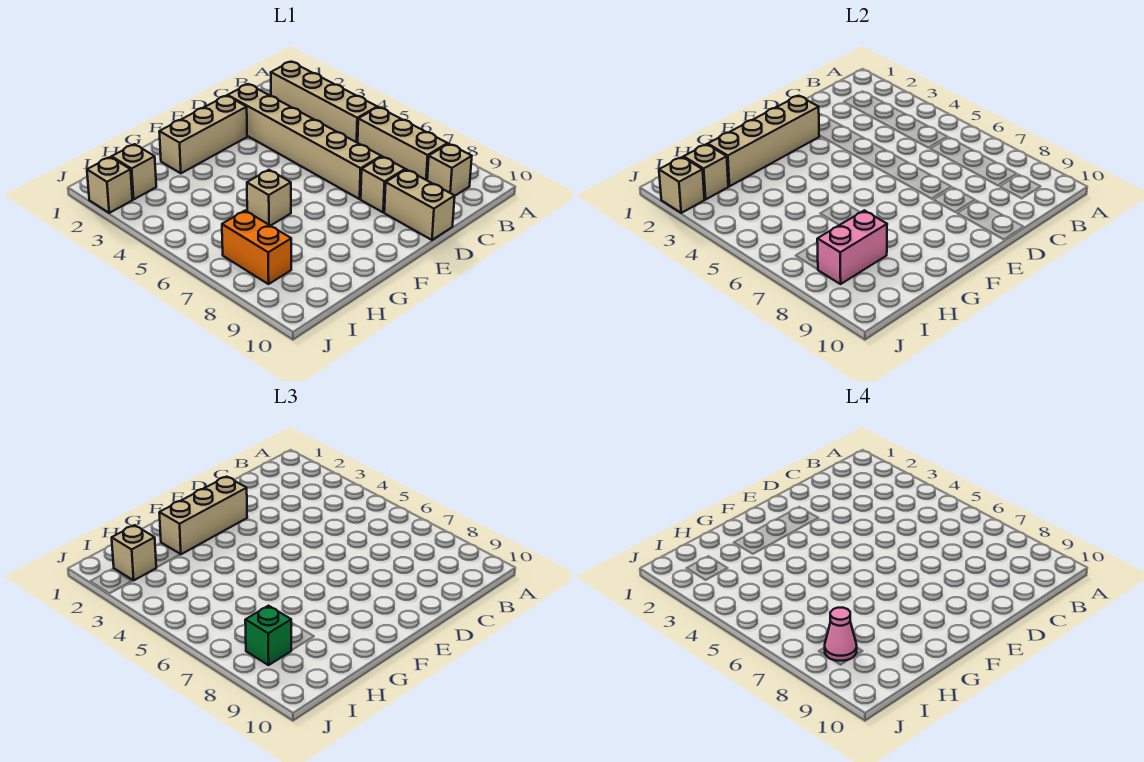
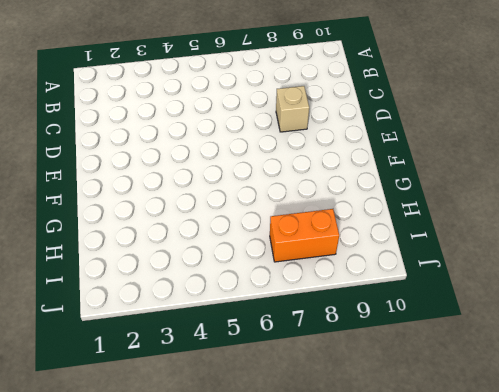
none -> tan 1x4 brick [271,62,377,143]
none -> tan 1x3 brick [358,107,447,180]
none -> tan 1x1 brick [427,144,472,196]

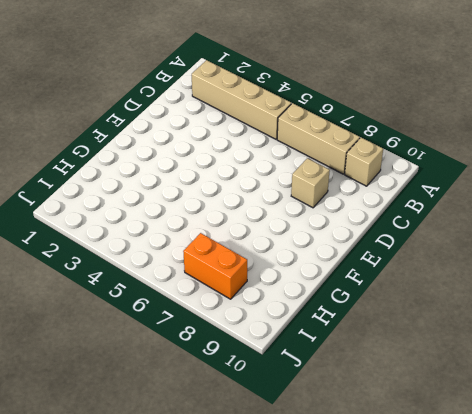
none -> tan 1x6 brick [228,84,381,199]
none -> tan 1x2 brick [384,170,455,240]
none -> tan 1x3 brick [159,96,247,173]

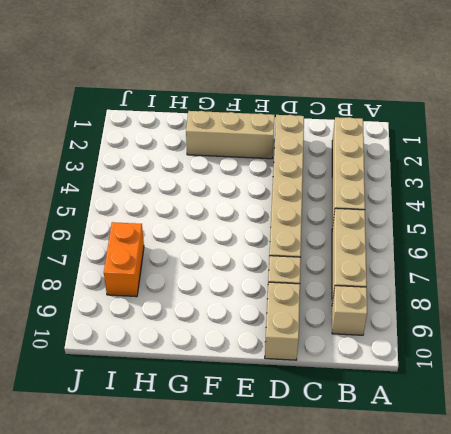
none -> tan 1x1 brick [247,170,291,226]
none -> tan 1x1 brick [112,144,156,199]
none -> tan 1x1 brick [87,157,132,213]

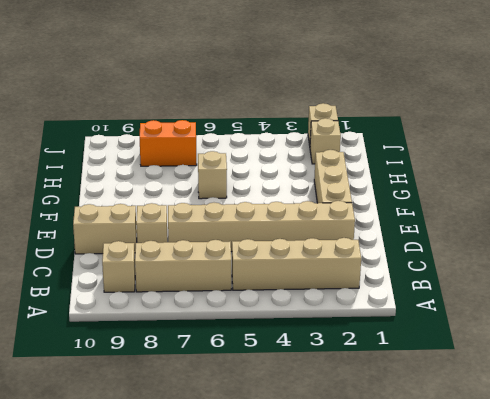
none -> tan 1x4 brick [708,96,819,186]
none -> pink 1x2 brick [817,210,887,284]
none -> tan 1x1 brick [684,144,728,199]

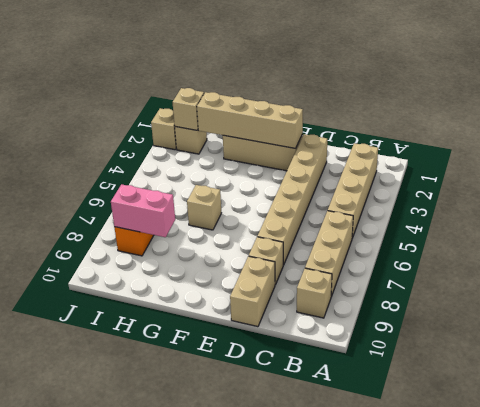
none -> tan 1x1 brick [659,157,704,213]
none -> tan 1x3 brick [159,477,247,554]
none -> tan 1x1 brick [112,525,156,580]

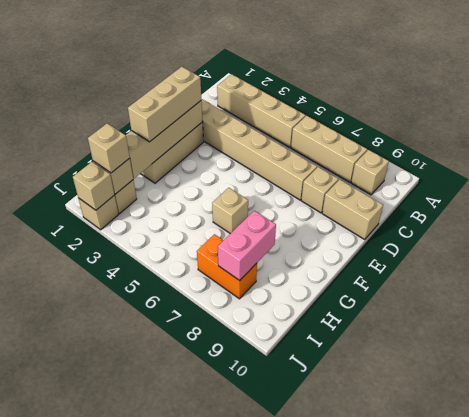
none -> green 1x1 brick [245,606,291,665]
none -> pink 1x1 cone [825,608,857,661]

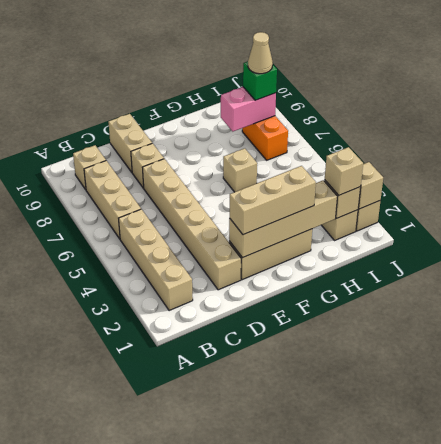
tan 1x1 cone [248,32,273,74] -> pink 1x1 cone [825,608,857,661]

